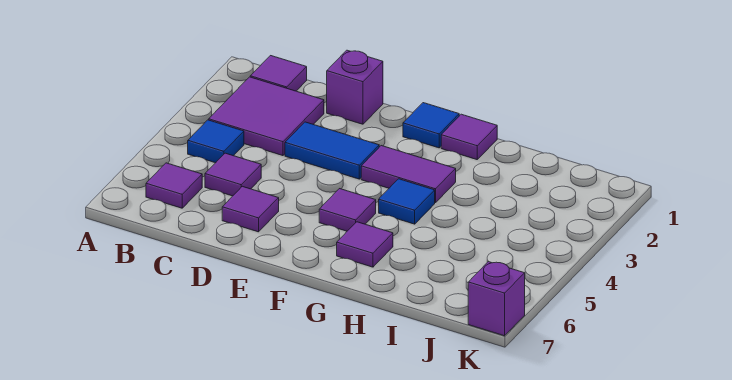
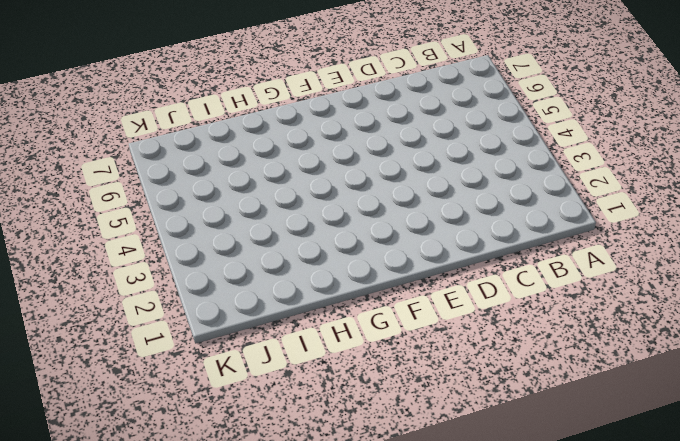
none -> purple 1x1 tile [250,56,307,91]
none -> purple 2x2 tile [209,77,324,156]
none -> blue 1x1 tile [188,120,244,163]

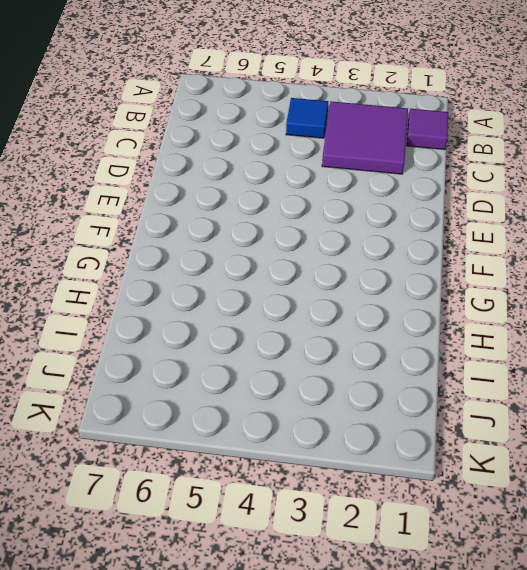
none -> purple 1x1 tile [146,163,202,208]
none -> purple 1x1 tile [205,153,261,196]
none -> purple 1x1 brick [327,50,383,124]

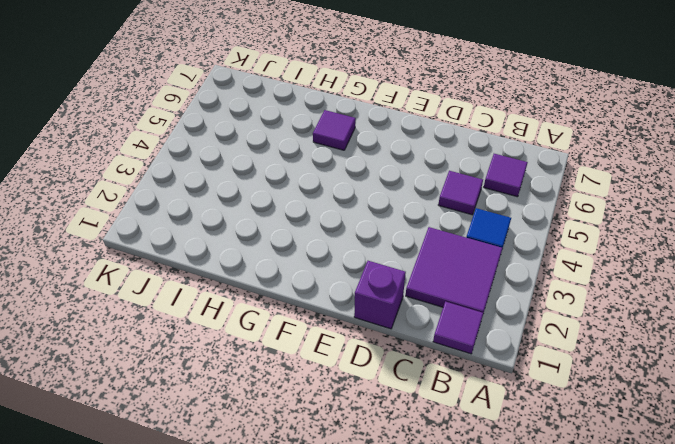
none -> blue 1x2 tile [285,122,379,179]
none -> purple 1x1 tile [222,186,279,232]
none -> blue 1x1 tile [403,103,459,148]

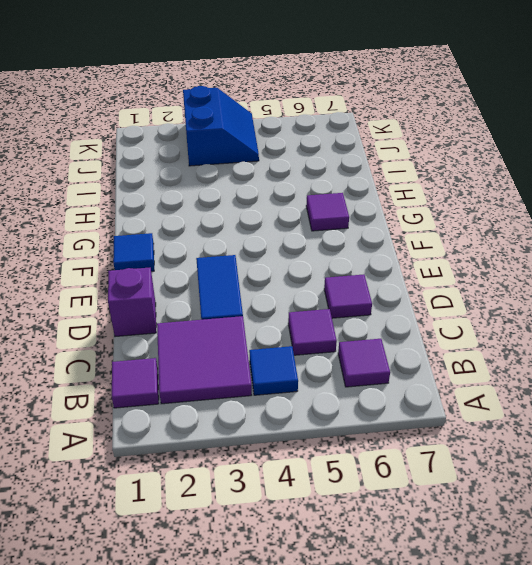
blue 2x2 slope [183,86,259,166] -> none
none -> purple 1x2 tile [361,146,456,203]
none -> purple 1x1 tile [319,189,376,231]
none -> purple 1x1 tile [441,114,497,160]

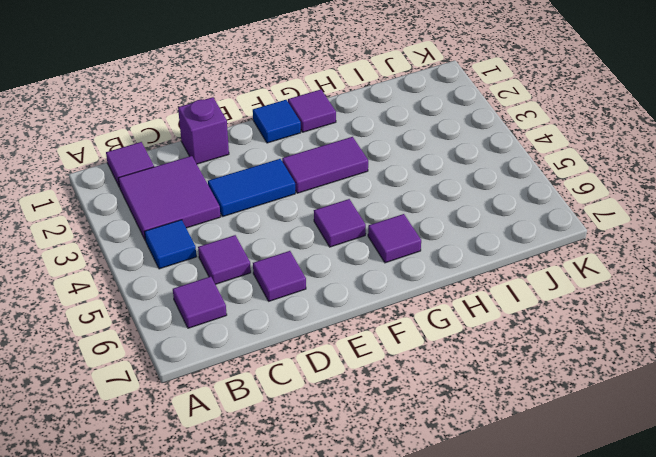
none -> blue 1x1 tile [379,179,435,224]
none -> purple 1x1 brick [468,262,525,336]

